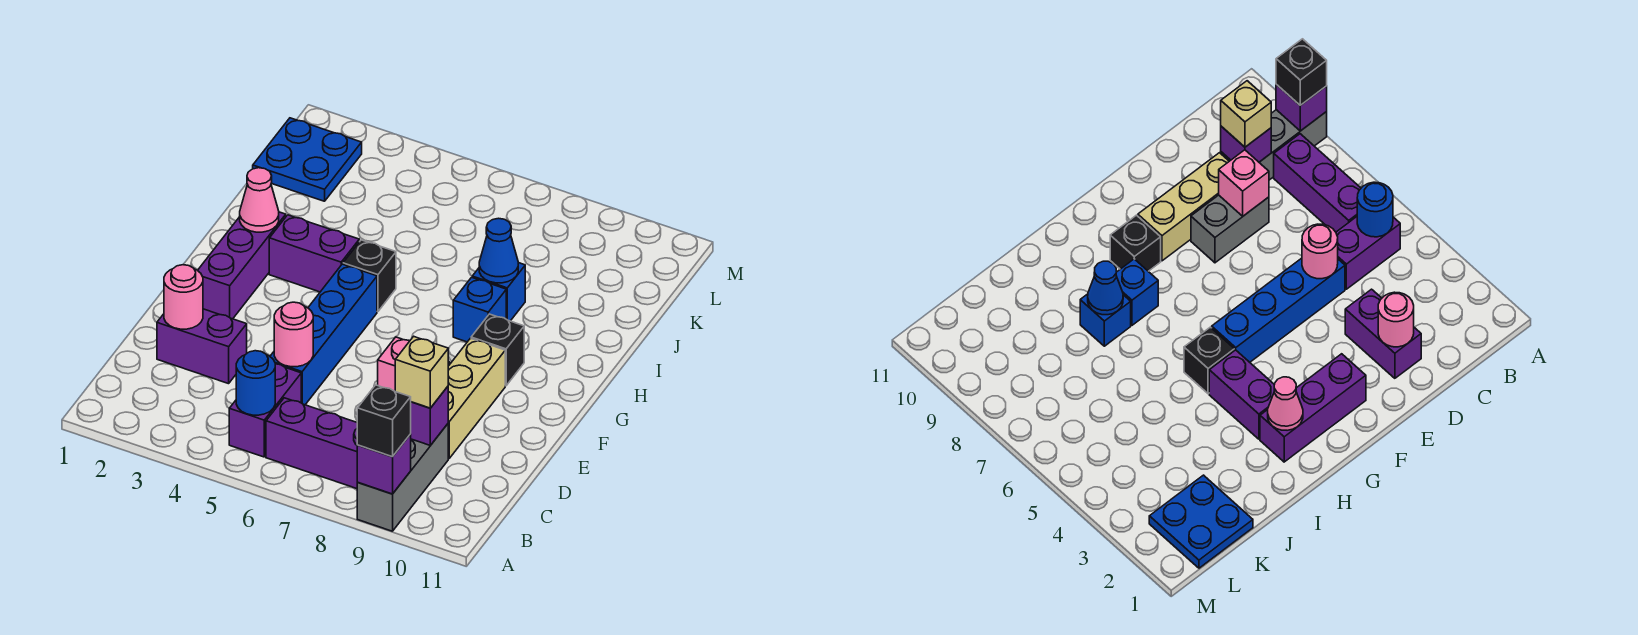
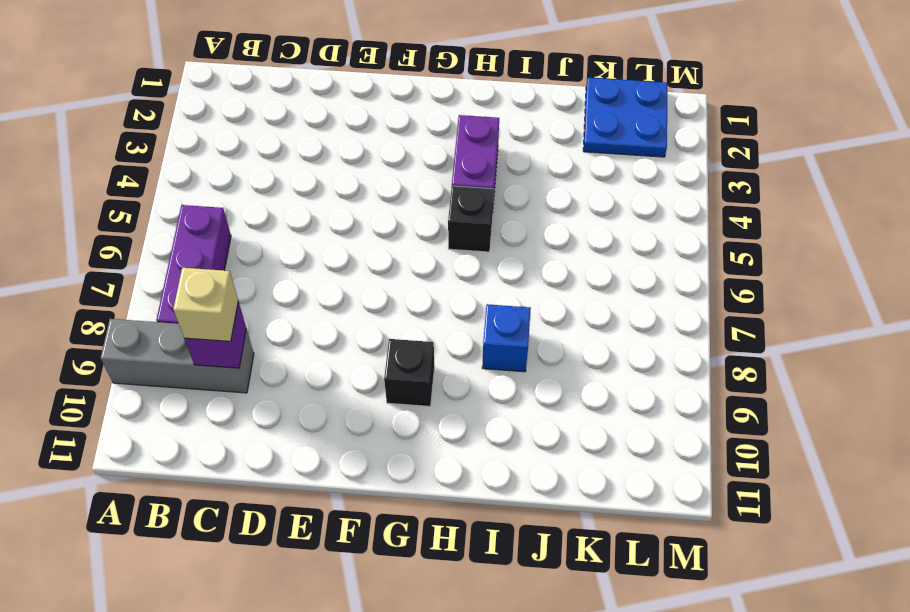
none -> purple 1x2 brick [229,364,301,457]
none -> purple 1x2 brick [157,309,247,384]
none -> blue 1x4 brick [270,264,377,405]

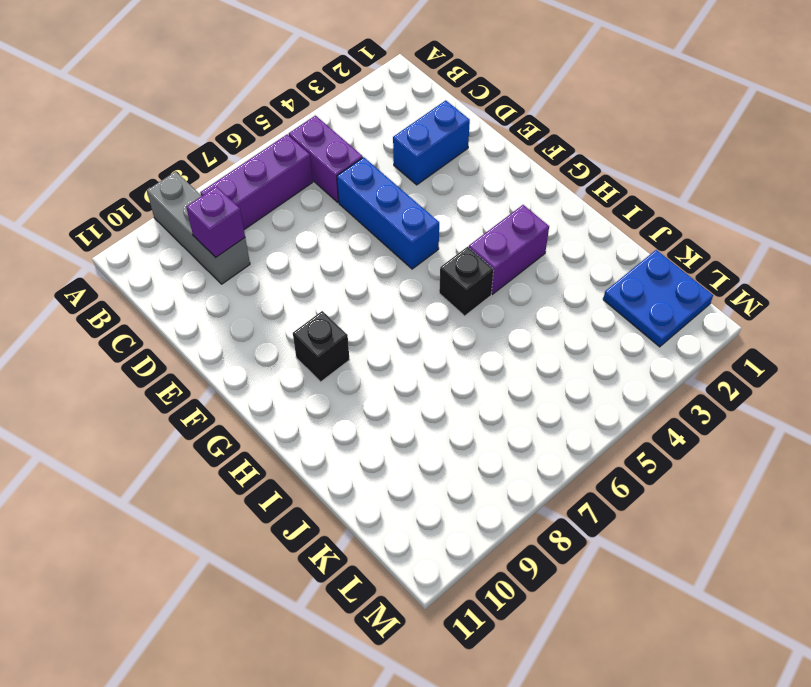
blue 1x2 brick [393,100,470,185] -> purple 1x2 brick [157,309,247,384]
blue 1x3 brick [337,157,439,269] -> blue 1x4 brick [270,264,377,405]
none -> grey 1x2 brick [1191,195,1269,263]
none -> tan 1x3 brick [448,338,505,458]
none -> purple 1x3 brick [198,212,286,319]

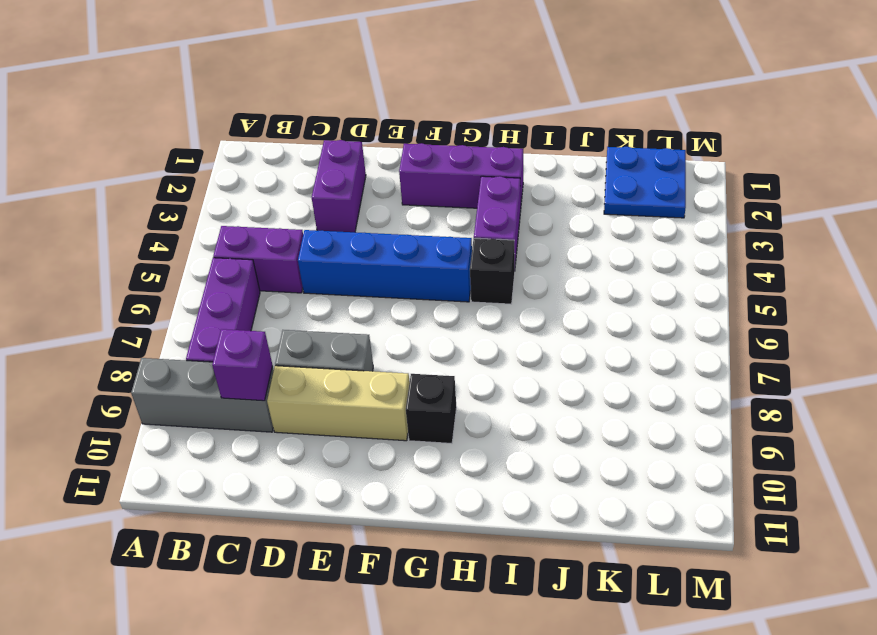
none -> blue 1x1 brick [453,277,506,342]
none -> blue 1x1 brick [472,263,525,321]
none -> purple 1x1 brick [357,434,411,494]

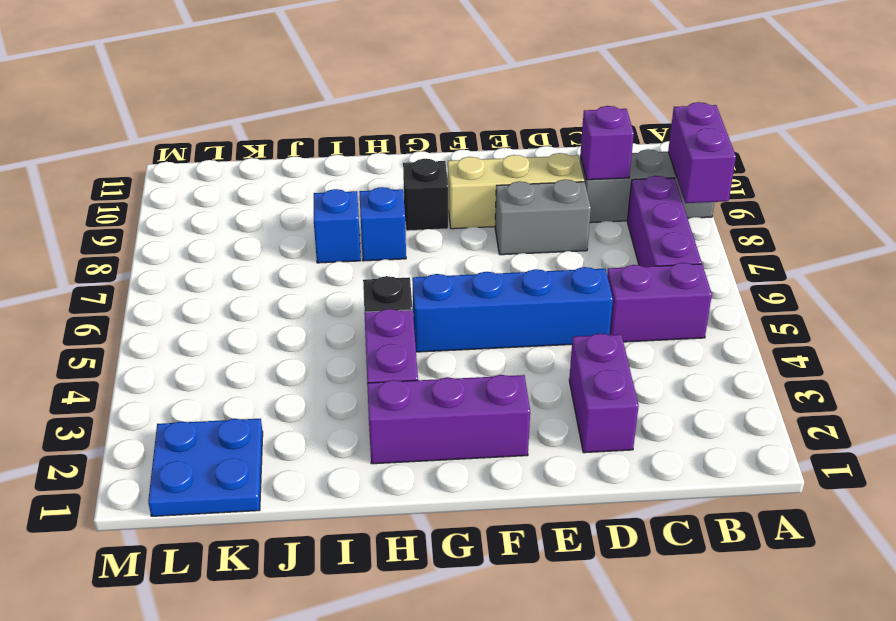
purple 1x2 brick [668,102,736,203] -> purple 1x1 brick [357,434,411,494]
none -> blue 1x1 round brick [236,351,275,415]
none -> pink 1x1 round brick [164,265,203,329]
none -> pink 1x1 round brick [274,302,313,367]

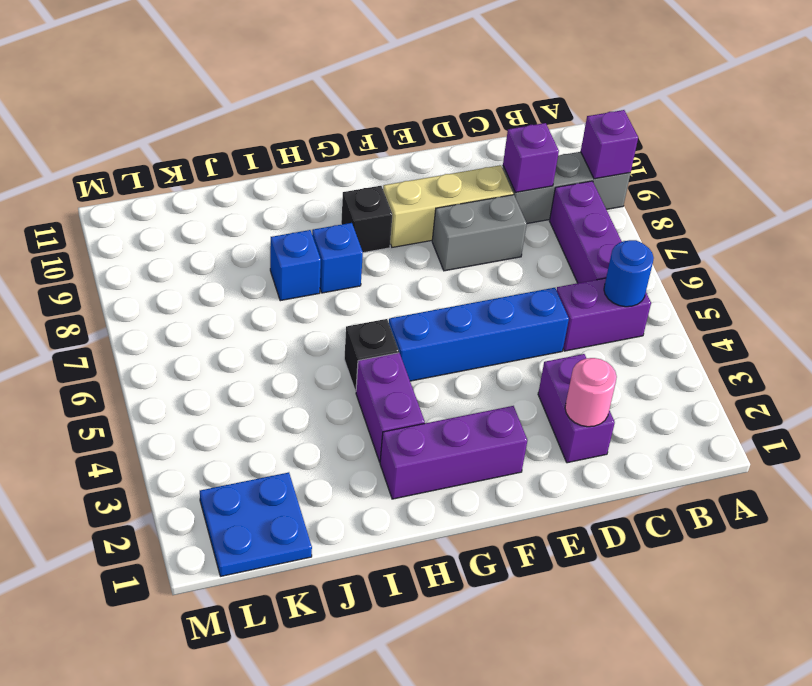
none -> pink 1x1 round brick [274,302,313,367]
none -> pink 1x1 brick [378,337,409,391]
none -> pink 1x1 cone [240,168,279,232]

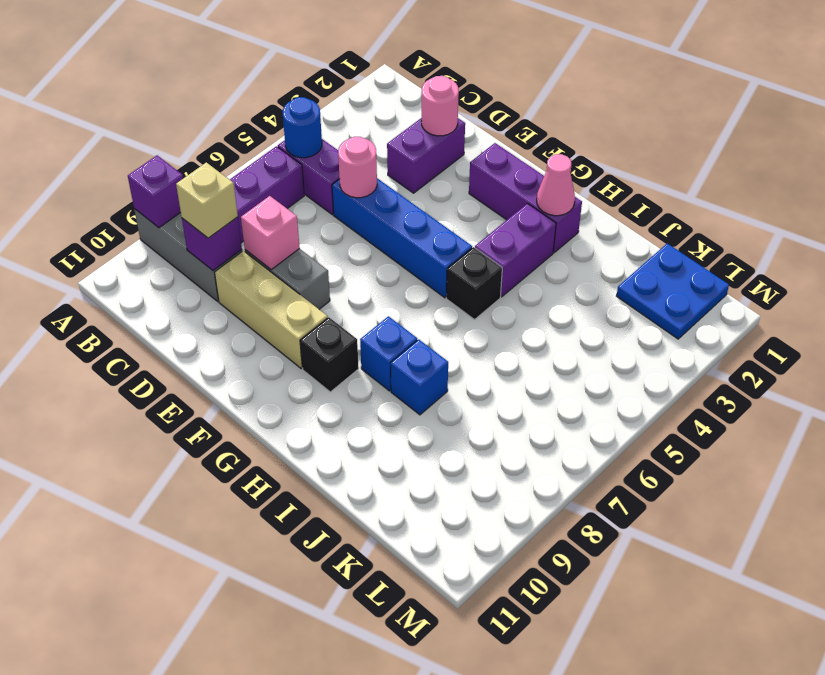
none -> blue 1x1 cone [479,218,518,283]
none -> black 1x1 brick [357,385,411,457]

